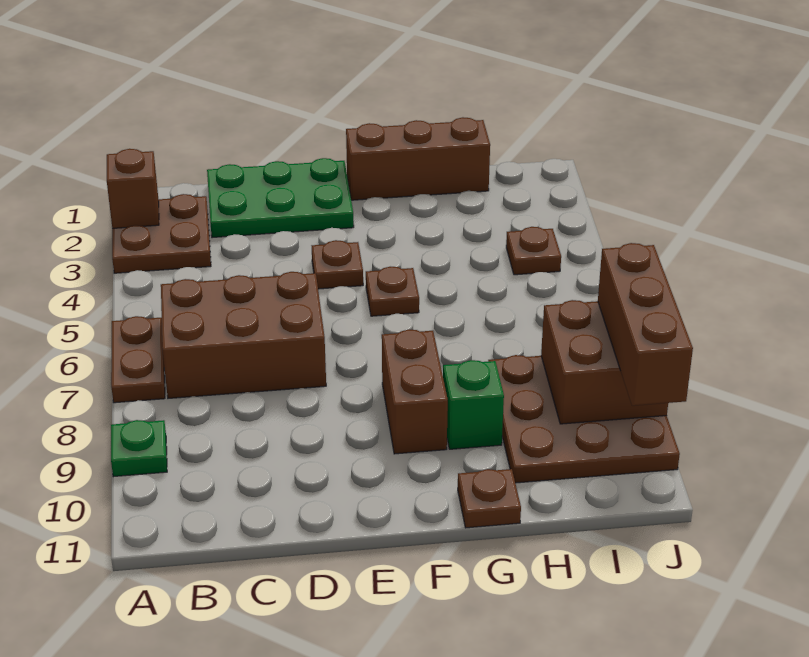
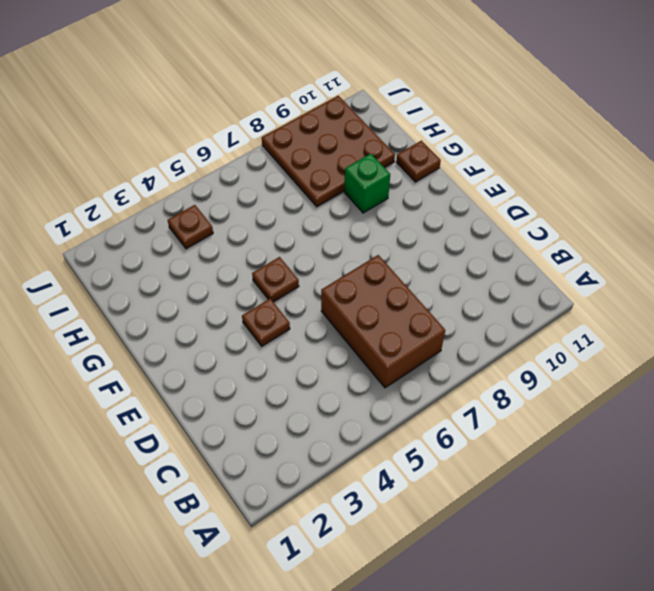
none -> brown 2x2 plate [112,194,211,273]
none -> brown 1x2 plate [111,316,165,403]
none -> green 1x1 plate [111,420,167,477]

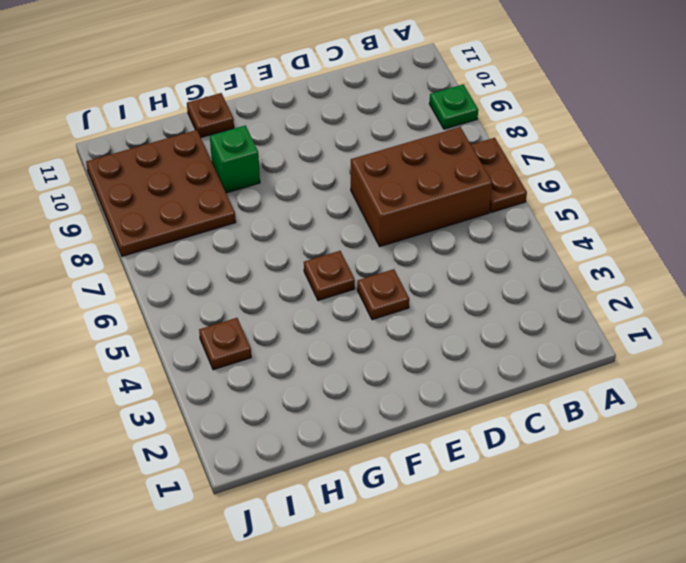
none -> brown 2x2 plate [112,194,211,273]
none -> green 2x3 plate [207,158,354,238]
none -> brown 1x3 brick [346,117,490,200]

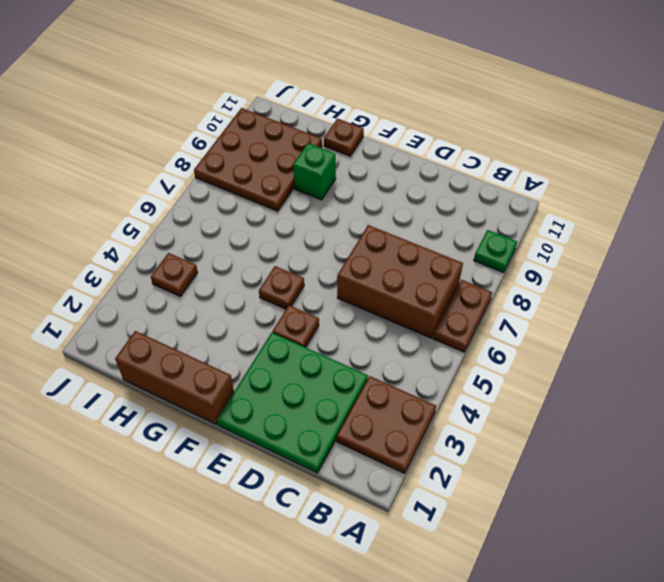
green 3x3 plate [217,333,368,473] -> green 2x3 plate [207,158,354,238]
none -> brown 1x2 brick [382,329,448,454]
none -> brown 1x1 brick [107,149,159,228]
none -> brown 2x2 brick [541,300,668,424]

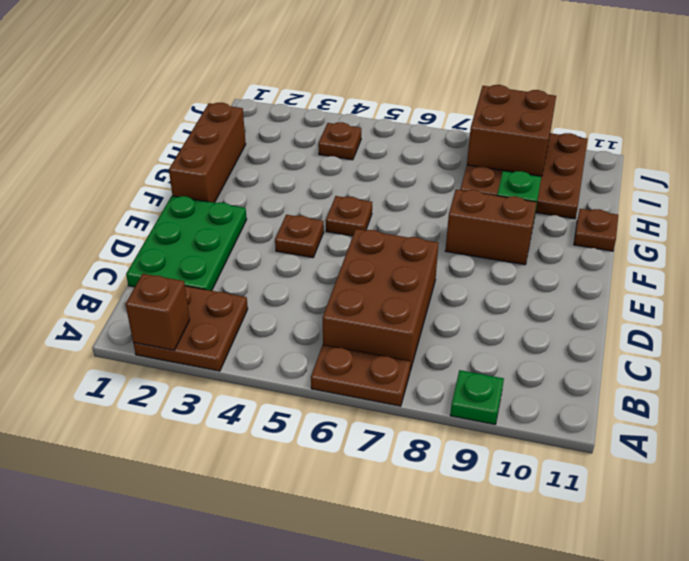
none -> brown 1x3 brick [598,243,693,406]

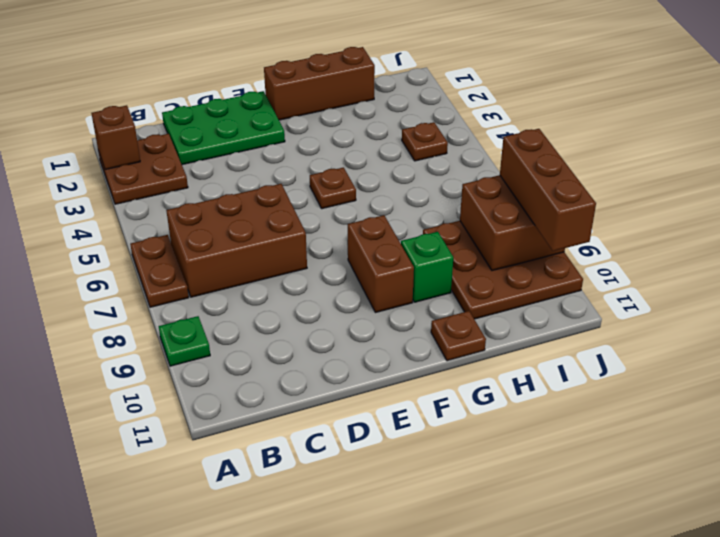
none -> brown 1x1 plate [312,240,363,289]

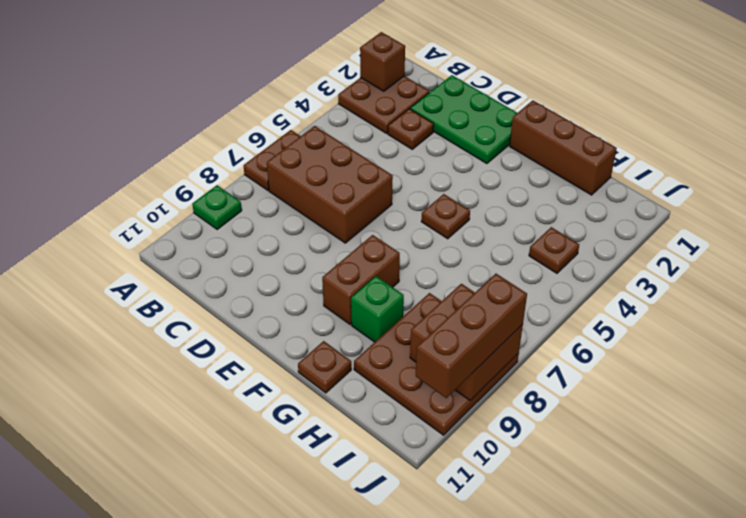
brown 1x1 plate [388,109,434,149] -> brown 1x1 plate moved to [312,240,363,289]

